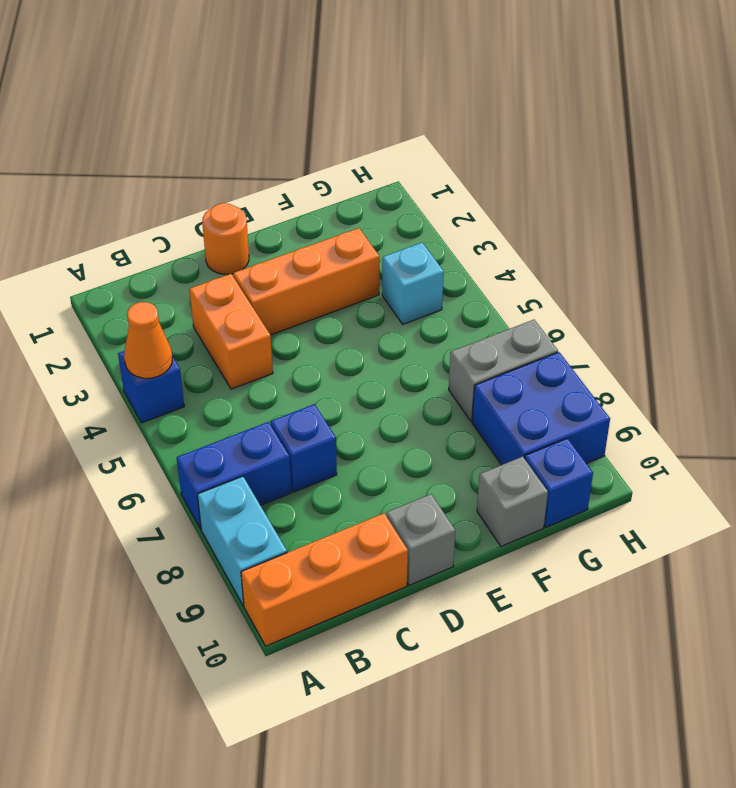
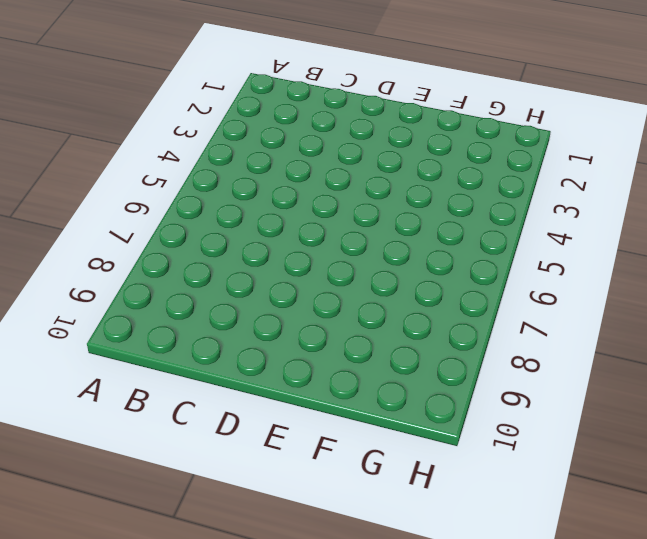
none -> blue 1x1 brick [118,351,184,423]
none -> blue 1x2 brick [177,422,291,529]
none -> cyan 1x2 brick [197,476,287,606]

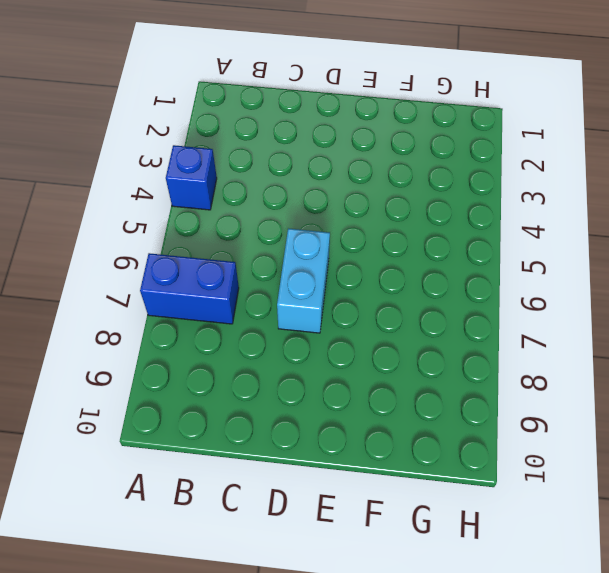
cyan 1x2 brick [277,228,330,333] -> cyan 1x2 brick moved to [197,476,287,606]
none -> orange 1x3 brick [241,513,408,646]
none -> orange 1x2 brick [190,274,273,389]
none -> blue 1x1 brick [271,404,337,492]

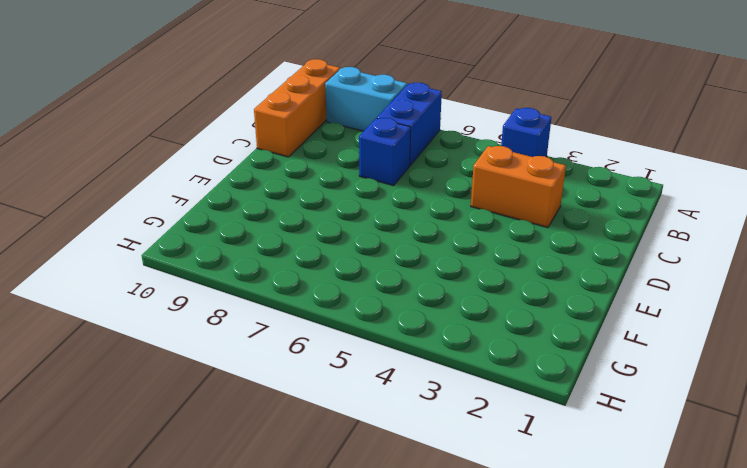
none -> orange 1x1 round brick [202,203,249,274]
none -> orange 1x3 brick [233,228,379,335]
none -> grey 1x1 brick [387,494,455,585]

